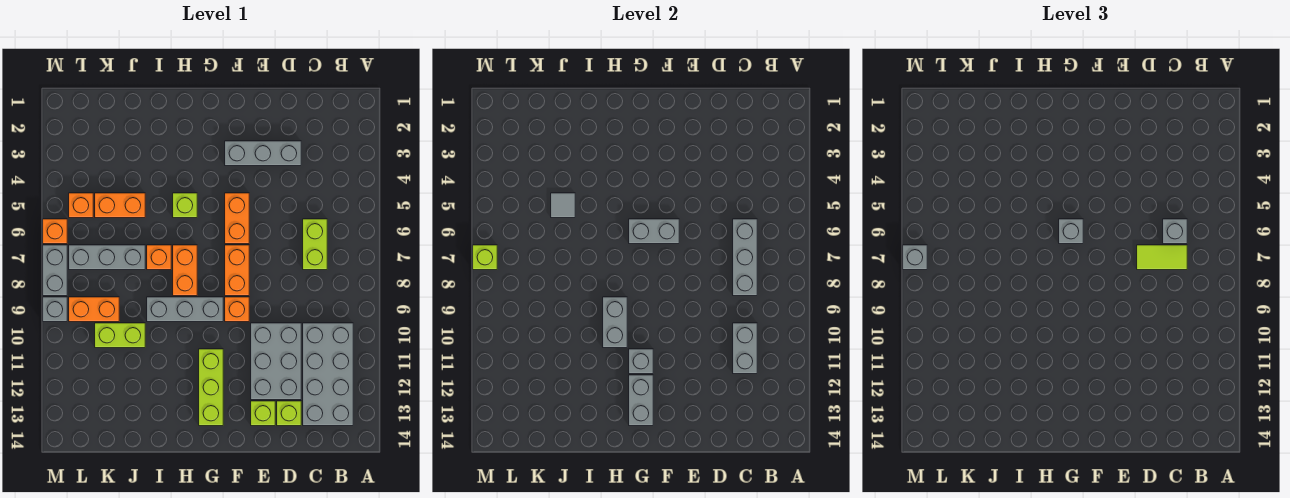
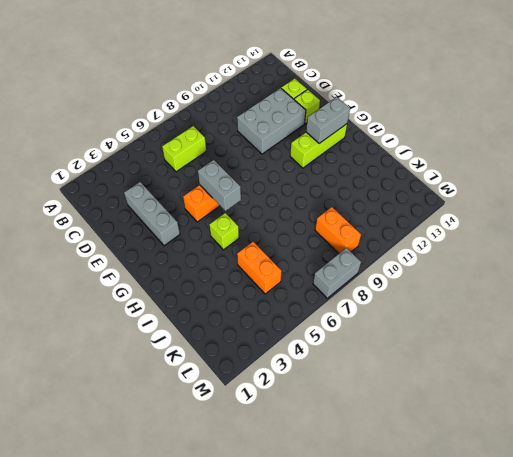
none -> grey 2x4 brick [303,323,353,426]
none -> orange 1x2 brick [225,245,249,296]
none -> orange 1x1 brick [225,297,249,322]
none -> grey 1x3 brick [147,297,223,322]

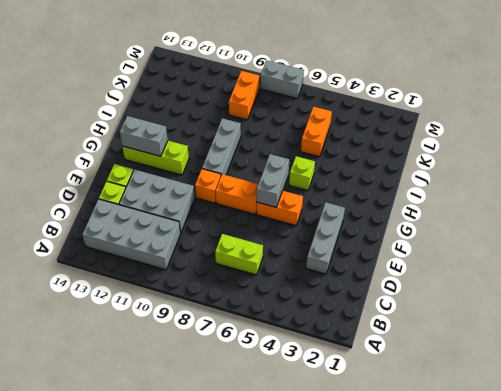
none -> orange 1x2 brick [173,245,197,296]
none -> orange 1x1 brick [147,245,171,270]
none -> grey 1x3 brick [69,245,145,270]
none -> lime 1x2 brick [95,323,145,348]

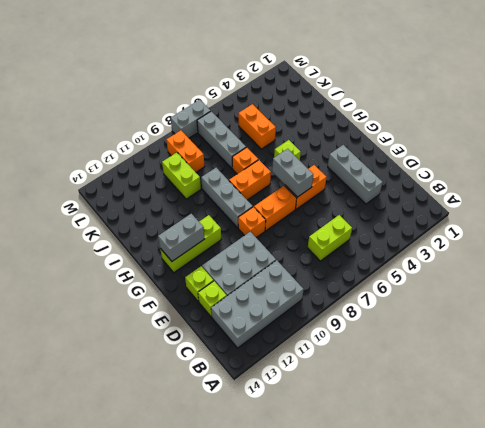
none -> orange 1x1 brick [69,193,93,218]
none -> orange 1x1 brick [43,219,67,244]
none -> grey 1x1 brick [43,297,67,322]
none -> grey 1x3 brick [733,219,757,296]

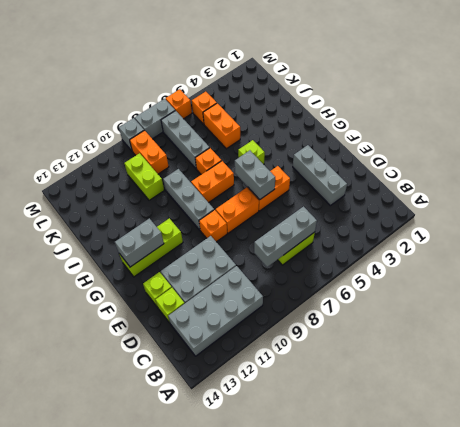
none -> grey 1x2 brick [733,323,757,374]
none -> grey 1x1 brick [629,349,653,374]
none -> grey 1x2 brick [603,297,627,348]
none -> grey 1x1 tile [551,193,575,218]

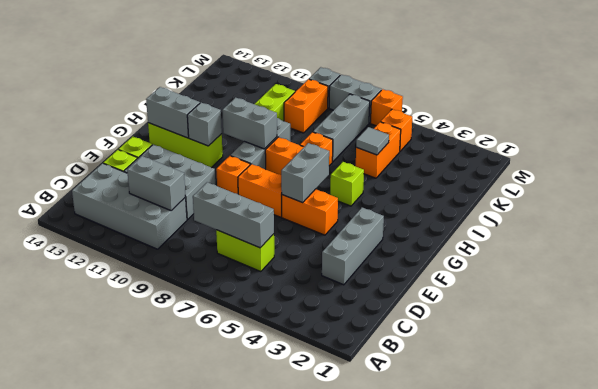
none -> lime 1x1 brick [473,245,497,270]
none -> grey 1x1 brick [1163,219,1187,244]
none -> lime 1x2 tile [1137,245,1187,270]
none -> grey 1x1 brick [1059,219,1083,244]

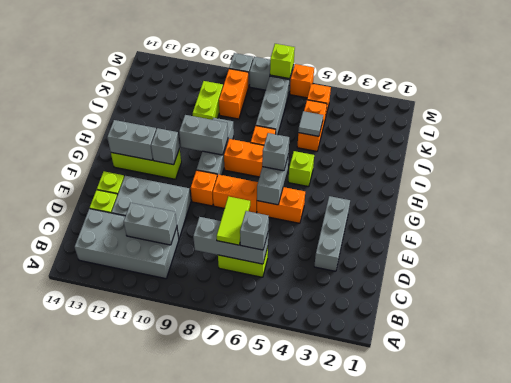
none -> grey 1x1 brick [903,245,927,270]

